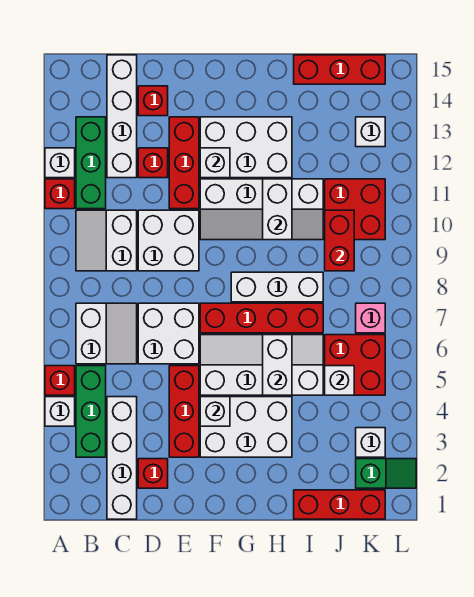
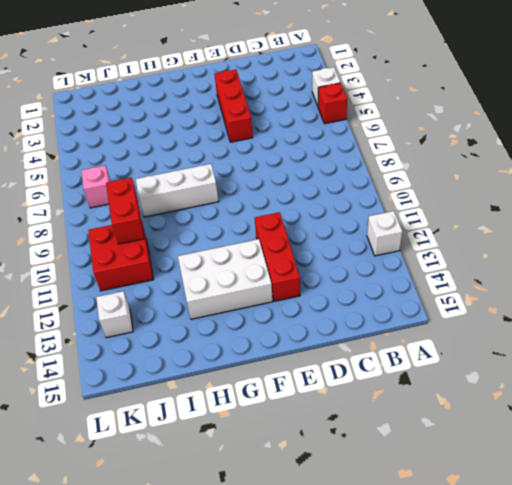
none -> red 1x1 brick [45,179,75,209]
none -> green 1x3 brick [76,366,106,457]
none -> white 2x2 slope [76,303,137,364]
none -> white 2x2 slope [76,210,137,271]

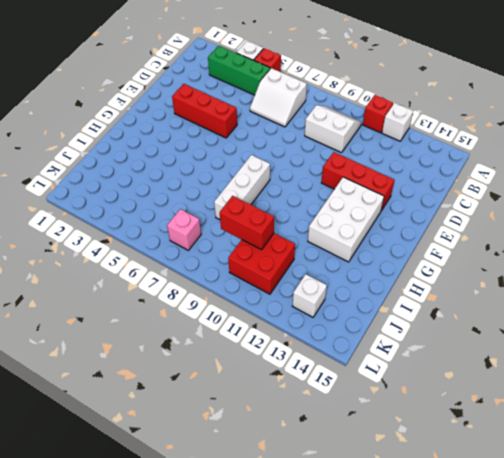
none -> green 1x3 brick [76,117,106,209]
none -> white 1x4 brick [107,397,137,519]
none -> white 1x4 brick [107,55,137,178]
none -> red 1x1 brick [138,459,168,488]

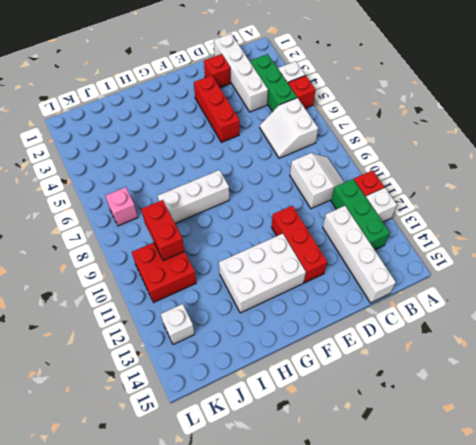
none -> white 2x2 brick [138,303,199,364]
none -> white 2x2 brick [138,210,199,271]
none -> red 1x1 brick [138,148,168,178]
none -> red 1x1 brick [138,86,168,116]

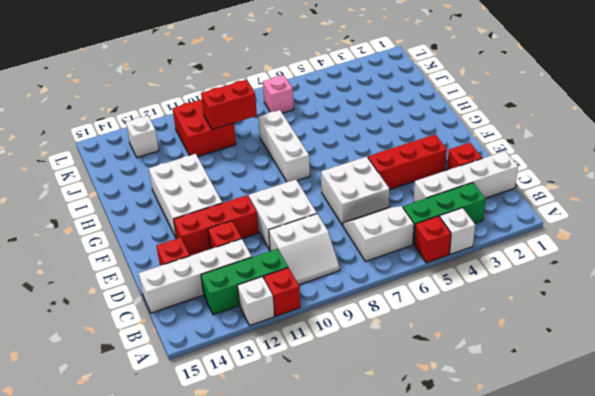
none -> white 2x3 brick [200,397,292,457]
none -> white 2x4 slope [200,335,323,395]
none -> red 1x4 brick [200,303,323,333]
none -> white 2x4 slope [200,179,323,240]

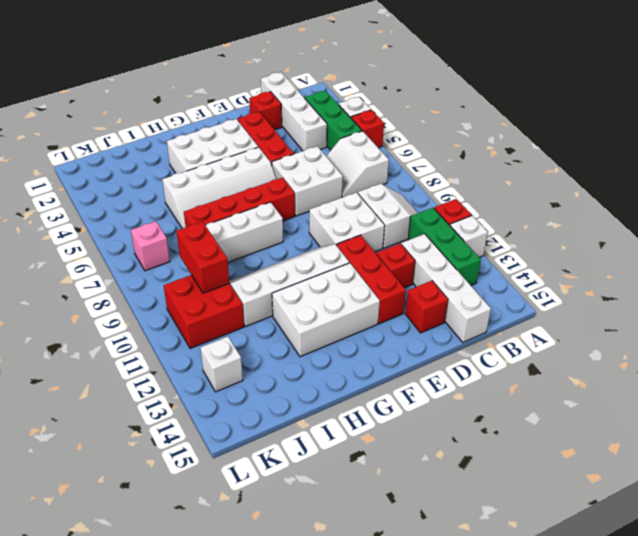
none -> red 1x3 brick [294,490,385,519]
none -> red 1x3 brick [294,55,385,84]
none -> red 2x2 brick [325,335,385,395]
none -> green 1x2 slope [356,459,416,488]

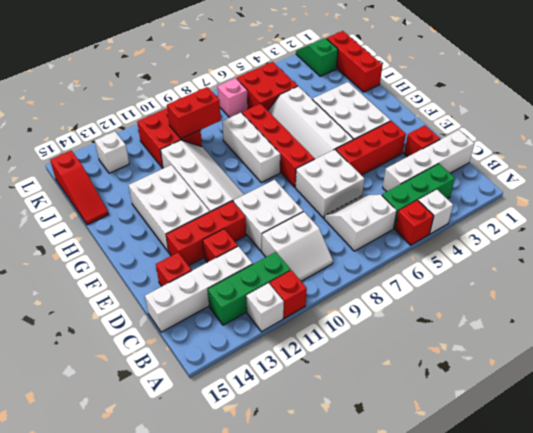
red 1x3 slope [50,151,109,225] -> red 1x3 brick [294,55,385,84]
none -> white 1x1 brick [356,428,385,457]
none -> white 1x1 brick [200,397,230,426]
none -> white 1x1 brick [200,148,230,178]
none -> white 1x2 brick [263,335,292,395]

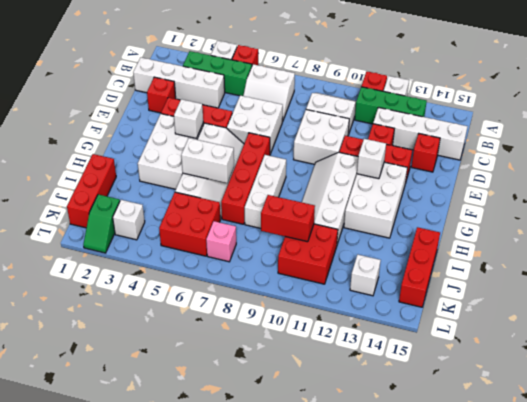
none -> white 1x2 brick [263,179,292,240]
none -> white 1x1 brick [325,366,354,395]

